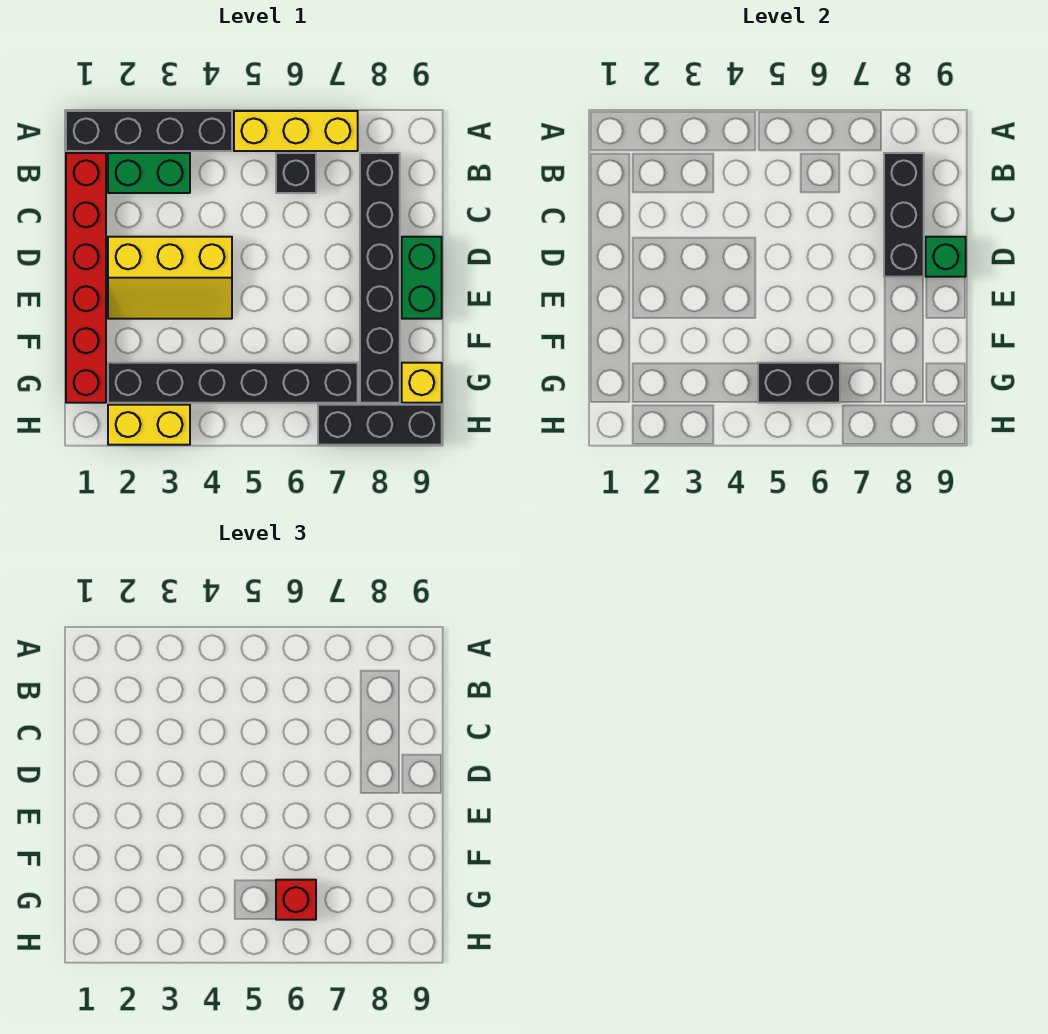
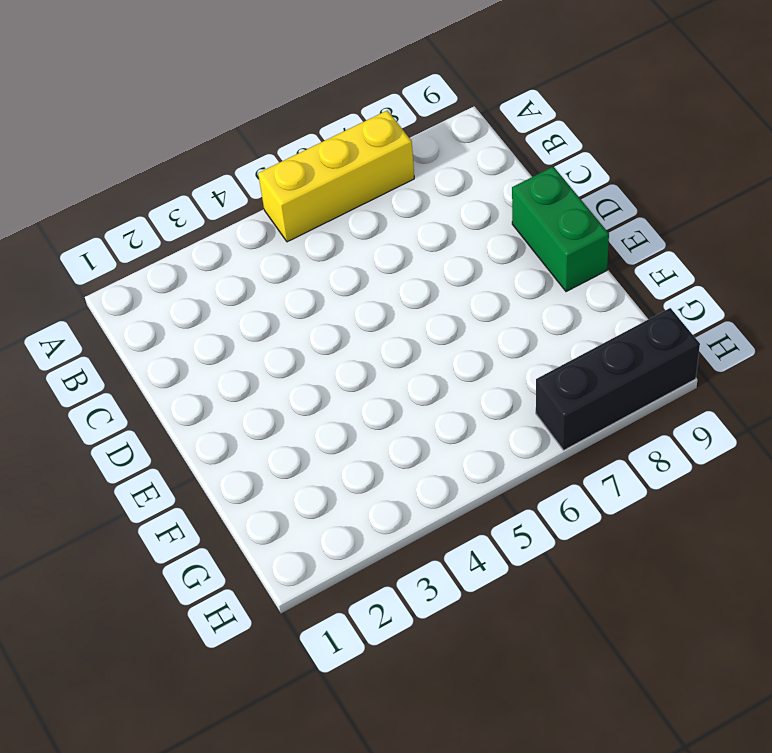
none -> black 1x4 brick [66,111,232,151]
none -> red 1x6 brick [66,153,106,403]
none -> green 1x2 brick [108,153,190,193]

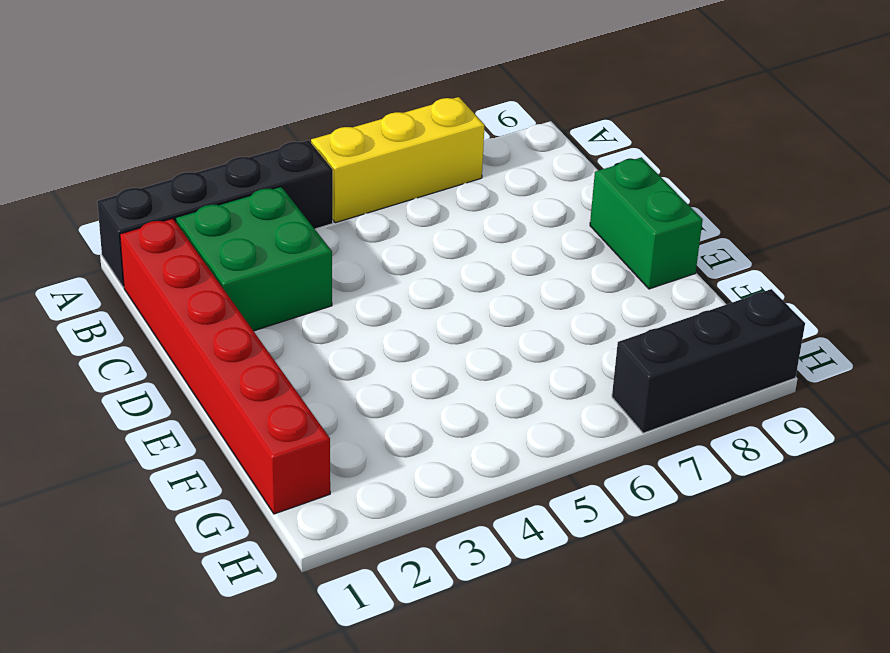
green 2x2 brick [176,187,332,331] -> green 1x2 brick [108,153,190,193]
none -> black 1x1 brick [276,153,316,193]
none -> black 1x6 brick [360,153,400,403]
none -> yellow 2x3 slope [108,237,232,319]

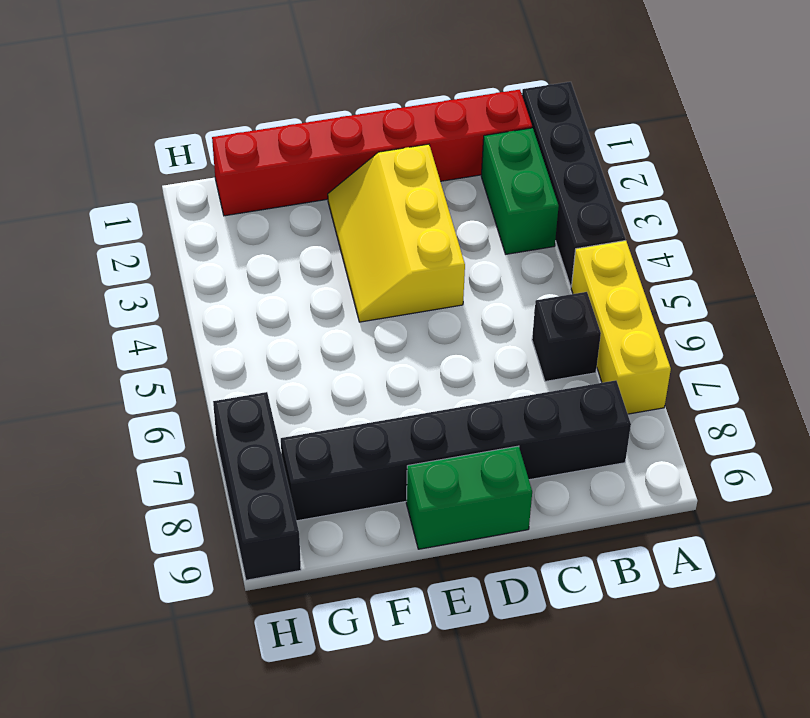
none -> black 1x6 brick [108,363,358,403]
none -> yellow 1x1 brick [402,363,442,403]
none -> yellow 1x2 brick [108,405,190,445]

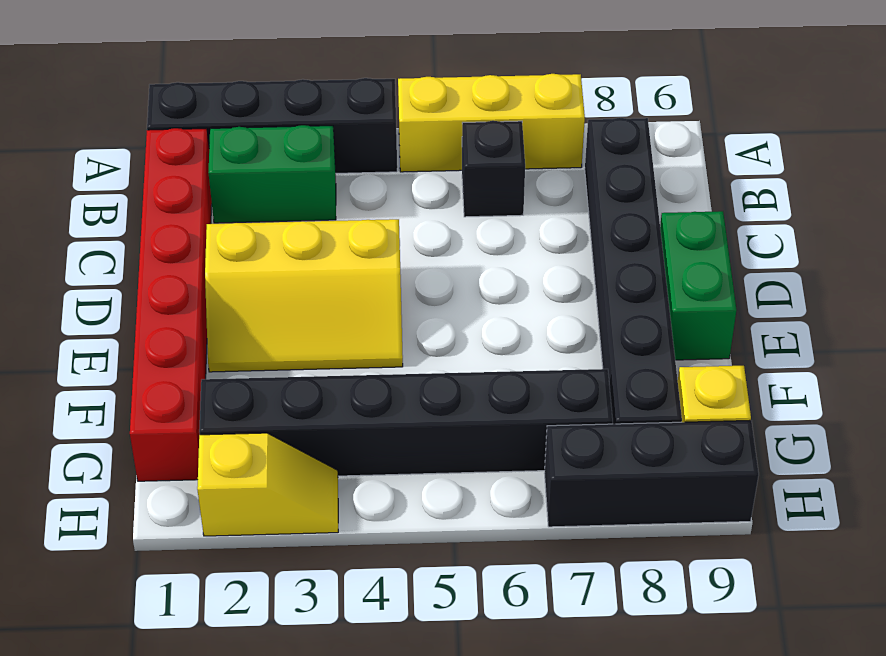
yellow 1x2 slope [197,433,338,536] -> yellow 1x2 brick [108,405,190,445]
none -> black 1x3 brick [884,153,924,277]
none -> green 1x1 brick [926,237,966,277]
none -> black 1x2 brick [758,363,840,403]

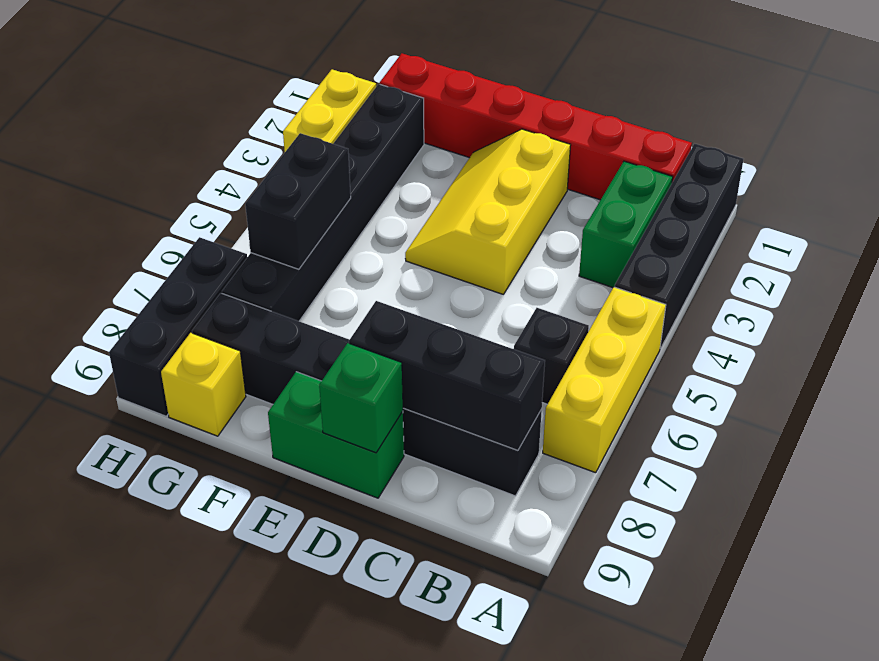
none -> red 1x1 brick [276,880,316,920]

